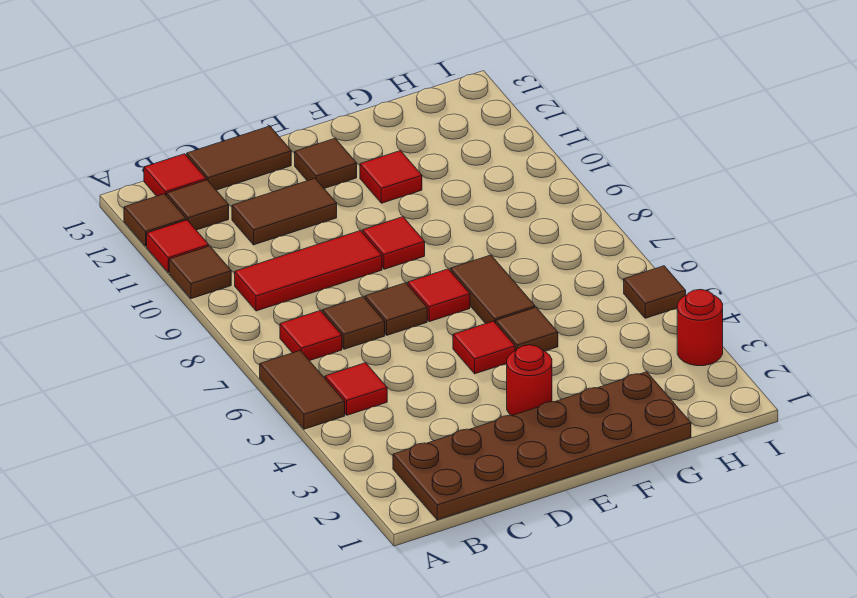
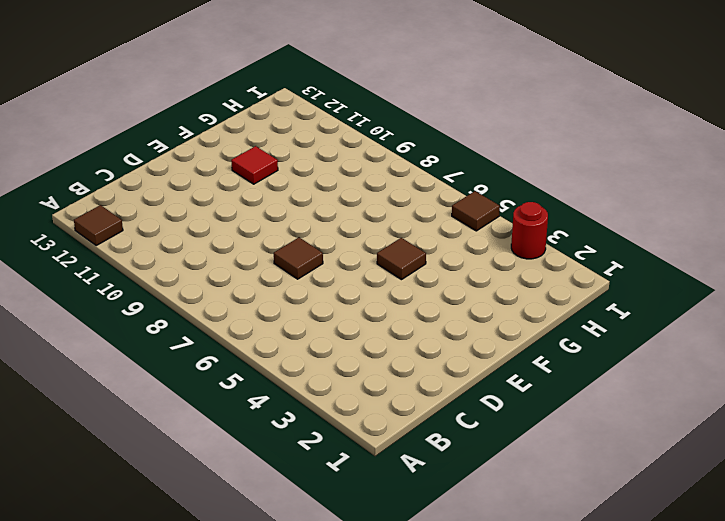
none -> brown 1x2 tile [260,351,345,429]
none -> brown 1x1 tile [169,246,231,299]
none -> red 1x1 tile [147,220,209,272]

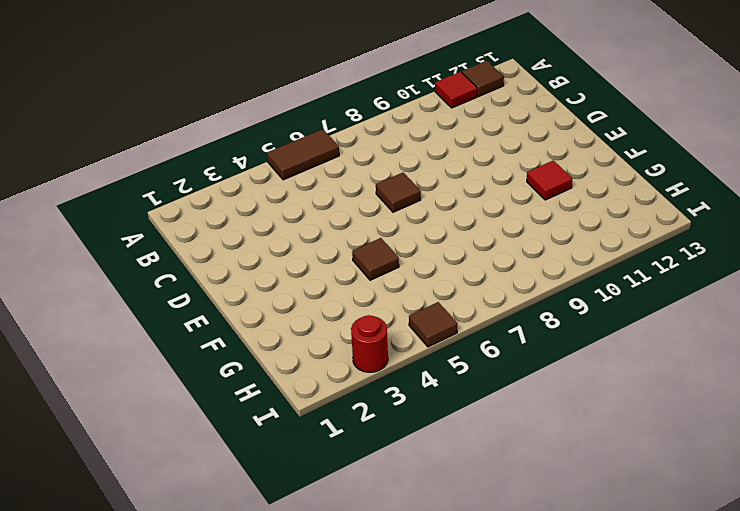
none -> brown 1x1 tile [169,246,231,299]
none -> brown 2x6 plate [393,372,691,520]
none -> red 1x1 tile [325,363,387,415]

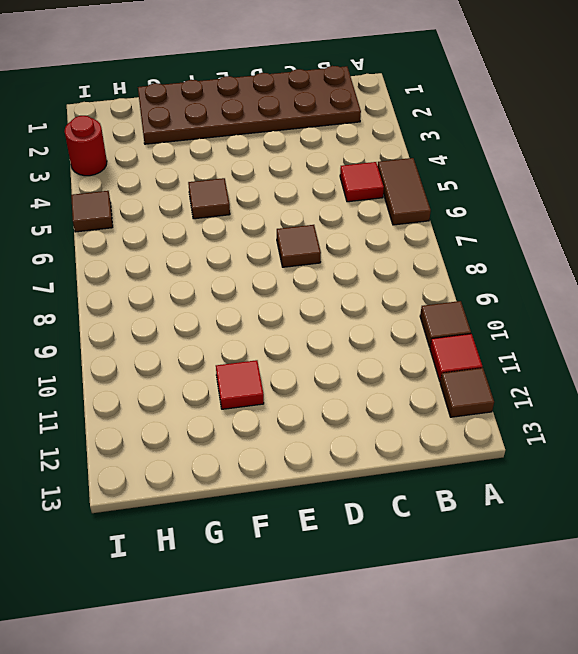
none -> red 1x1 tile [280,311,342,361]
none -> red 1x3 tile [235,231,382,311]
none -> brown 1x1 tile [167,180,229,230]

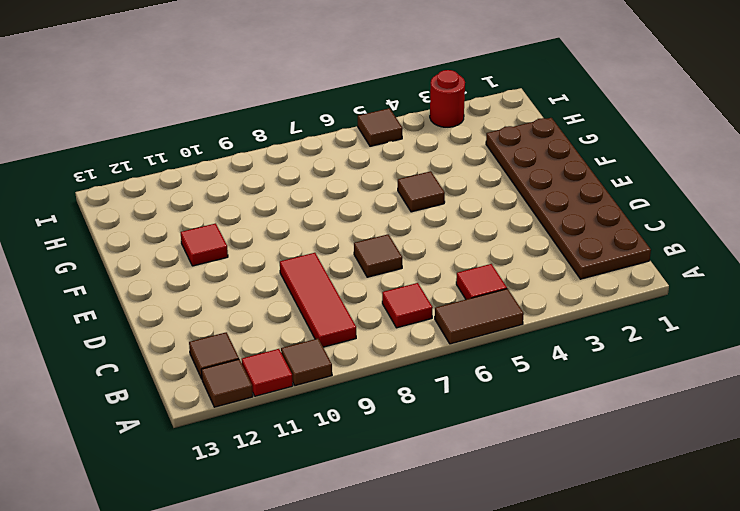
none -> red 1x1 tile [144,154,206,196]
none -> brown 1x1 tile [322,297,385,349]
none -> brown 1x2 tile [232,178,337,245]

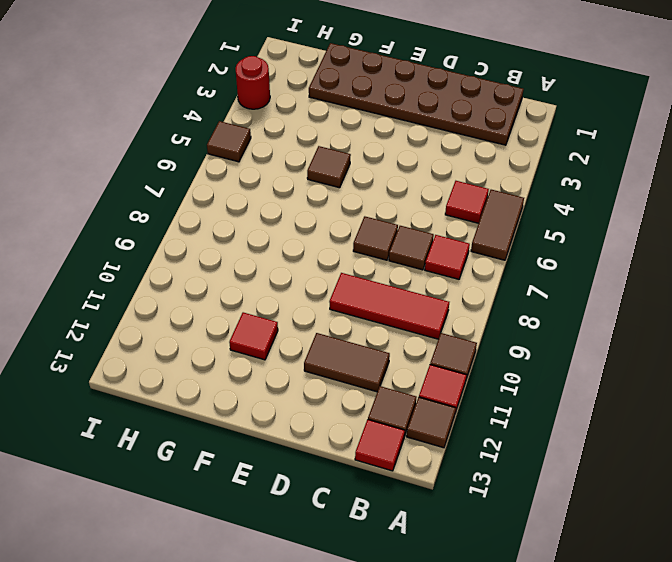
none -> brown 1x2 tile [187,126,291,190]
none -> red 1x1 round brick [507,345,552,416]
none -> red 1x1 tile [453,321,515,374]

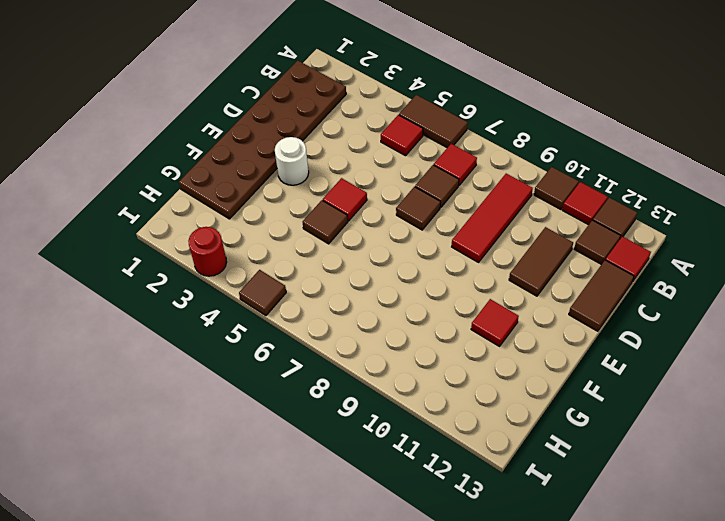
white 1x1 round brick [275,137,309,185] -> red 1x1 round brick [507,345,552,416]
none -> red 1x1 tile [408,269,470,322]
none -> red 1x1 tile [363,217,425,269]
none -> brown 1x1 tile [295,139,357,188]

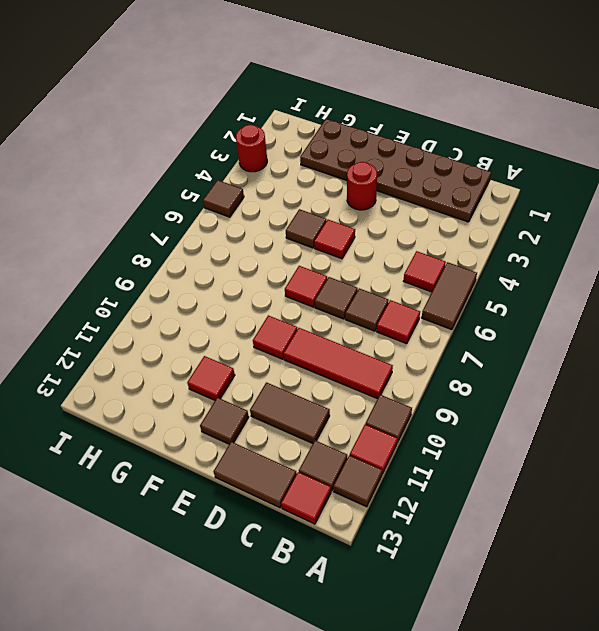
none -> brown 1x2 tile [450,255,535,323]

